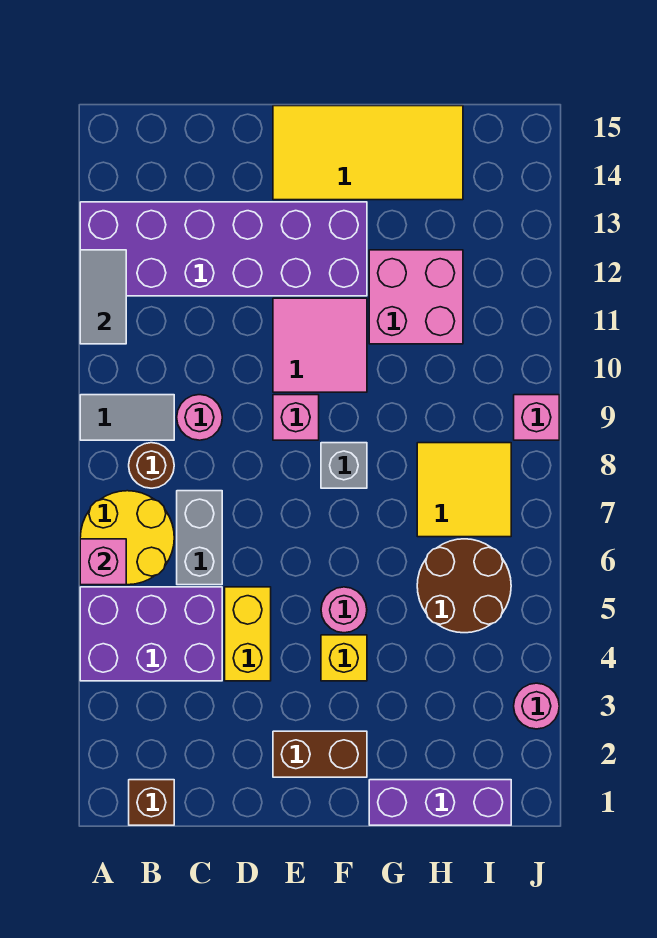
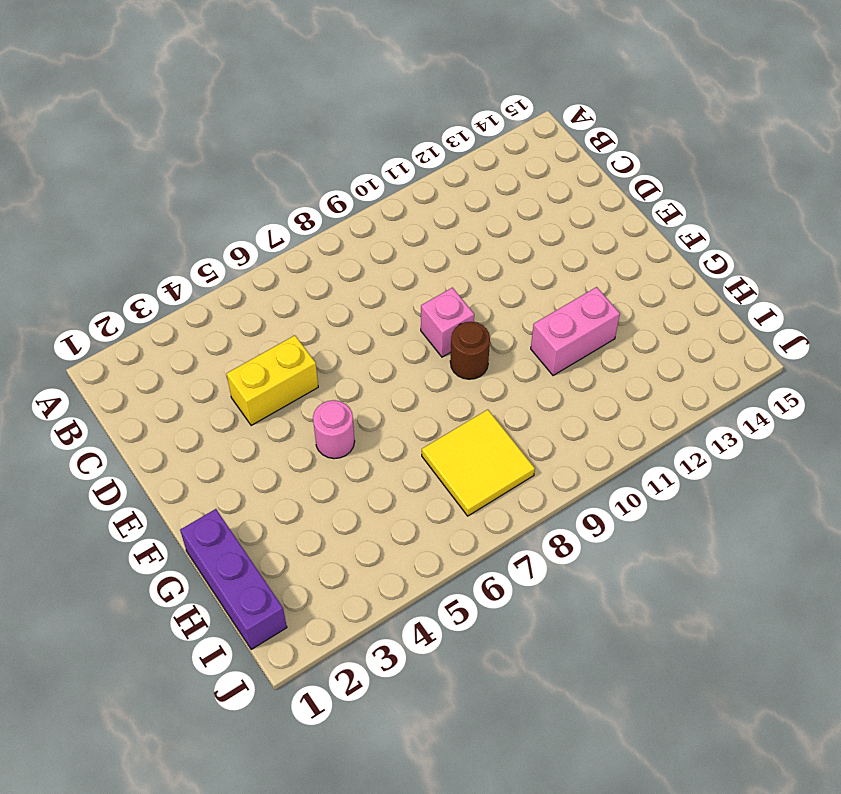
brown 1x1 round brick [450,322,490,379] -> brown 1x1 round brick moved to [129,443,174,488]
pink 1x2 brick [531,287,620,376] -> pink 2x2 brick [369,250,463,344]
none -> purple 2x3 brick [80,587,222,681]
none -> yellow 2x2 round brick [80,491,174,585]
none -> grey 1x2 tile [80,395,174,440]

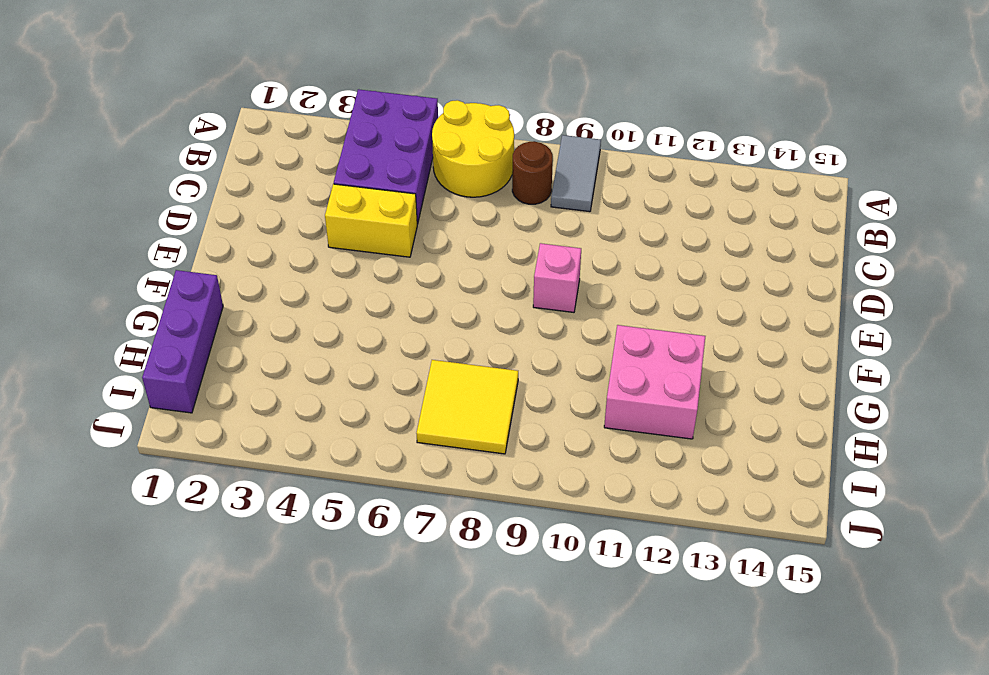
none -> purple 2x6 brick [80,202,367,296]
none -> brown 1x1 brick [129,780,174,825]
none -> grey 1x2 brick [177,491,222,585]

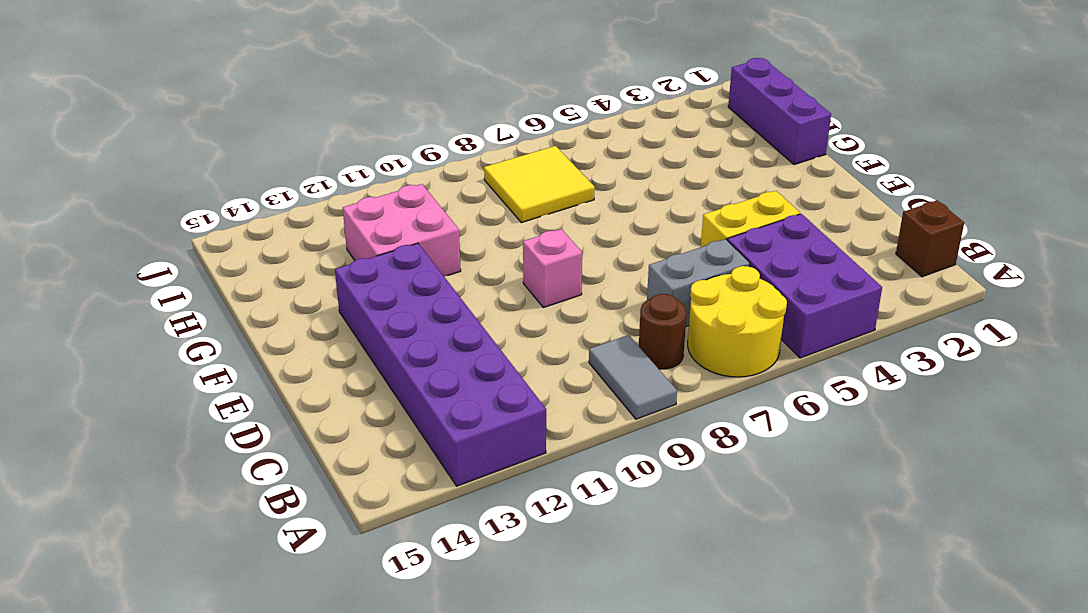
none -> pink 1x1 round brick [177,395,222,440]
none -> brown 1x2 brick [273,731,367,777]
none -> pink 2x2 tile [273,298,367,392]

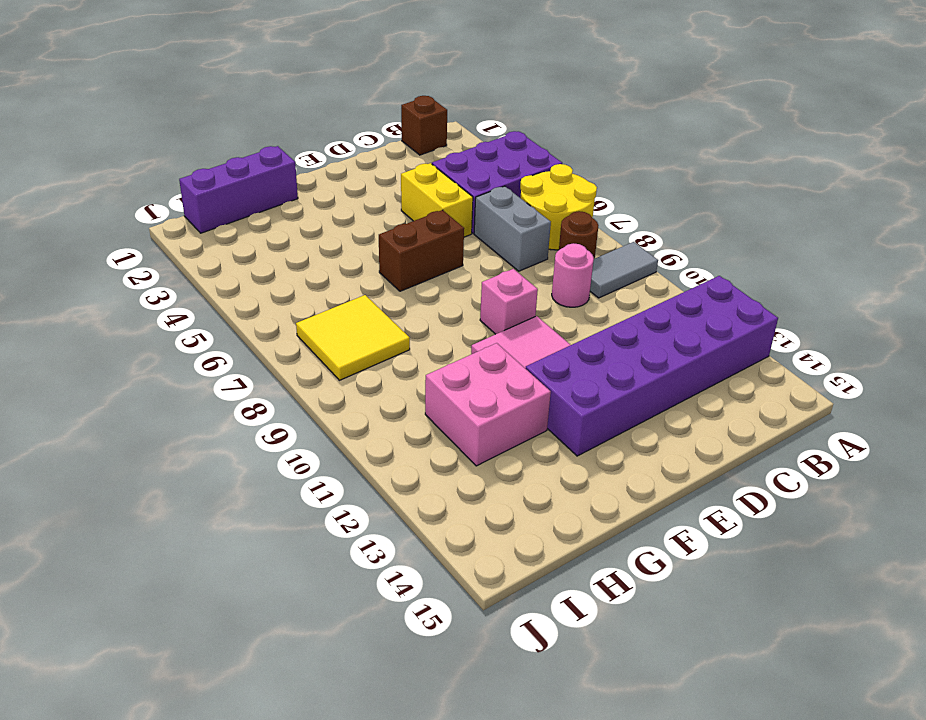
brown 1x2 brick [379,210,464,291] -> brown 1x2 brick moved to [273,731,367,777]
none -> yellow 2x4 tile [273,106,463,200]
none -> yellow 1x1 brick [321,635,367,681]
none -> pink 1x1 round brick [321,587,367,633]

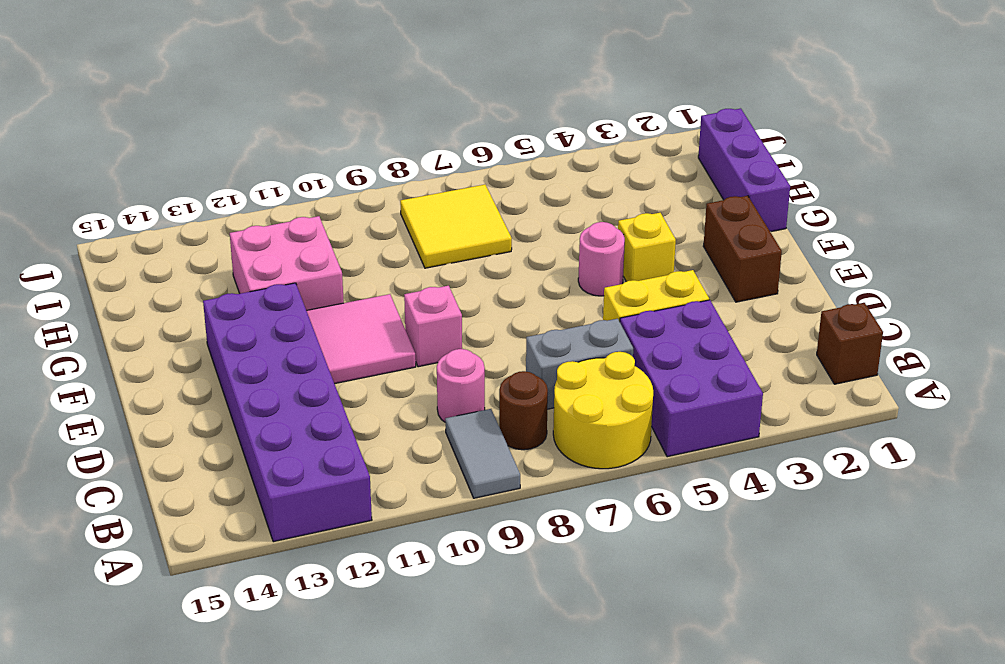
none -> yellow 2x4 tile [273,106,463,200]
none -> grey 1x1 brick [321,443,367,488]
none -> brown 2x2 round brick [417,539,511,633]

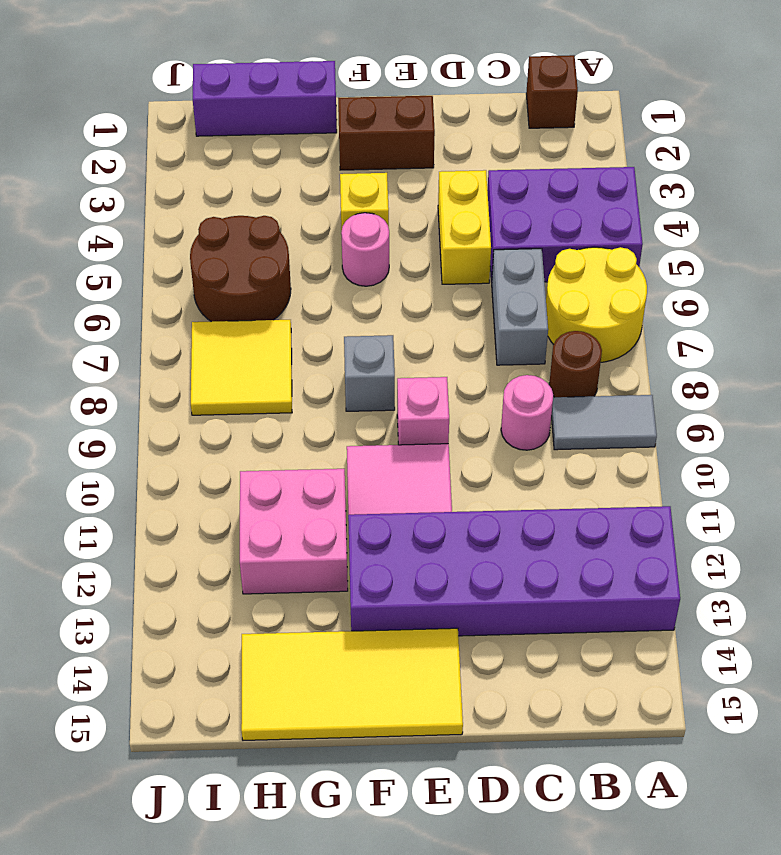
none -> pink 1x1 round brick [514,683,559,729]
none -> pink 1x1 brick [514,395,559,440]
none -> pink 1x1 brick [80,539,126,585]

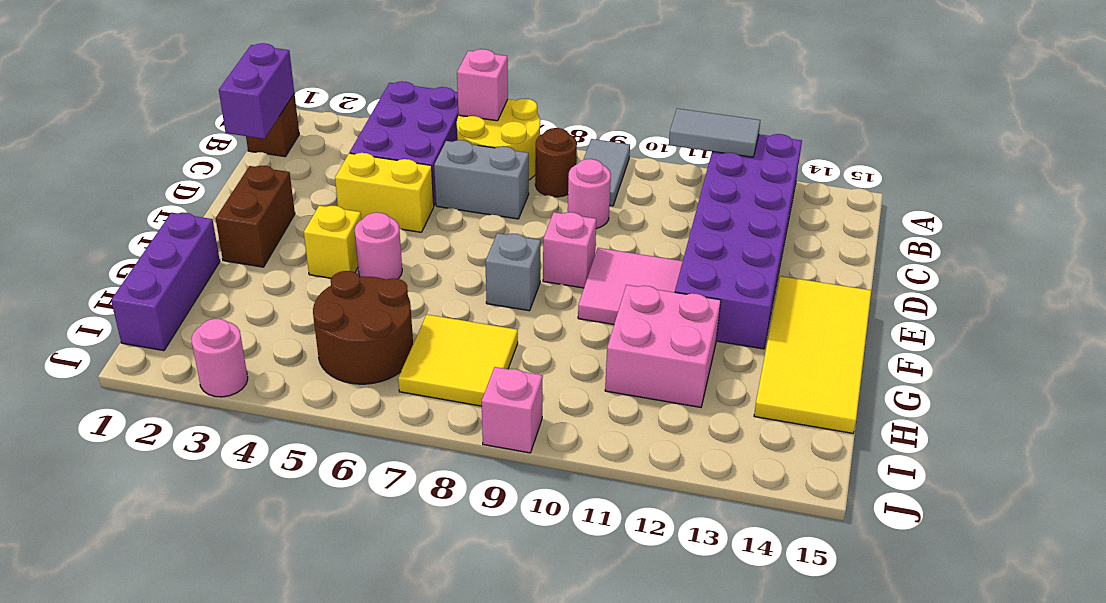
purple 1x2 brick [219,43,294,139] -> none

